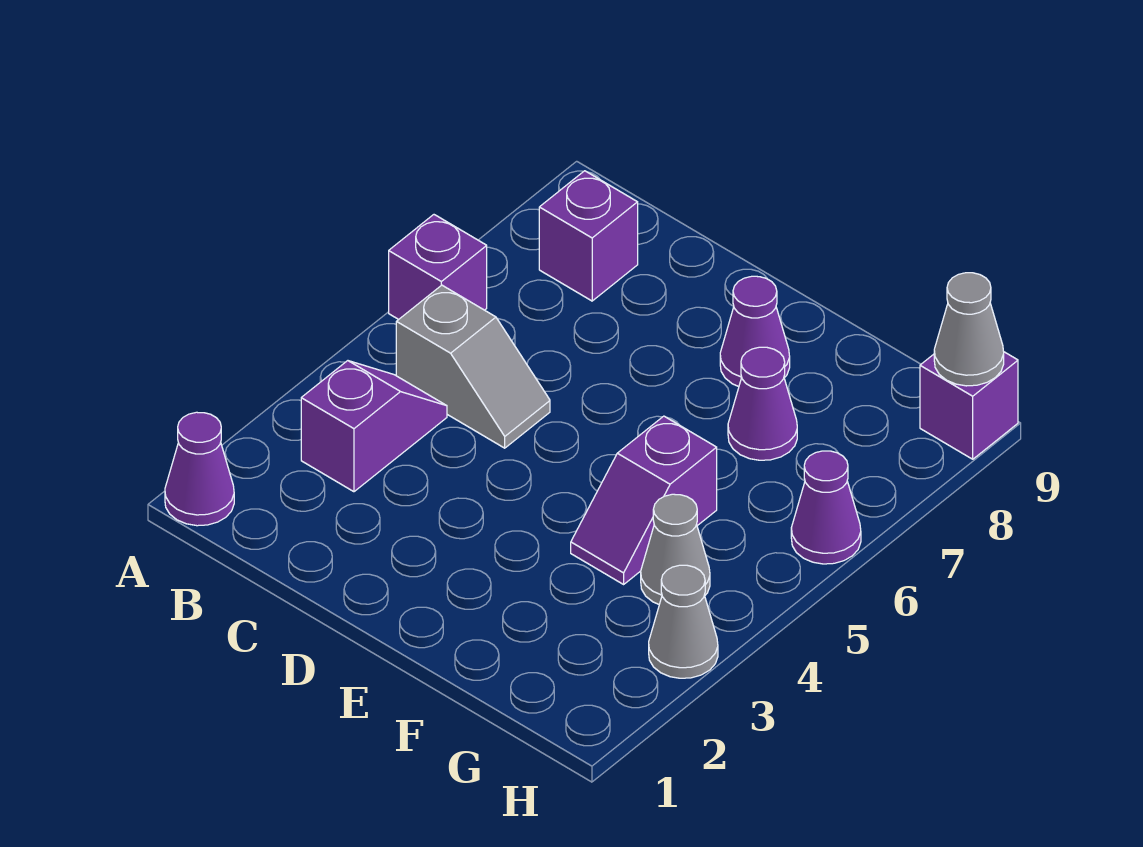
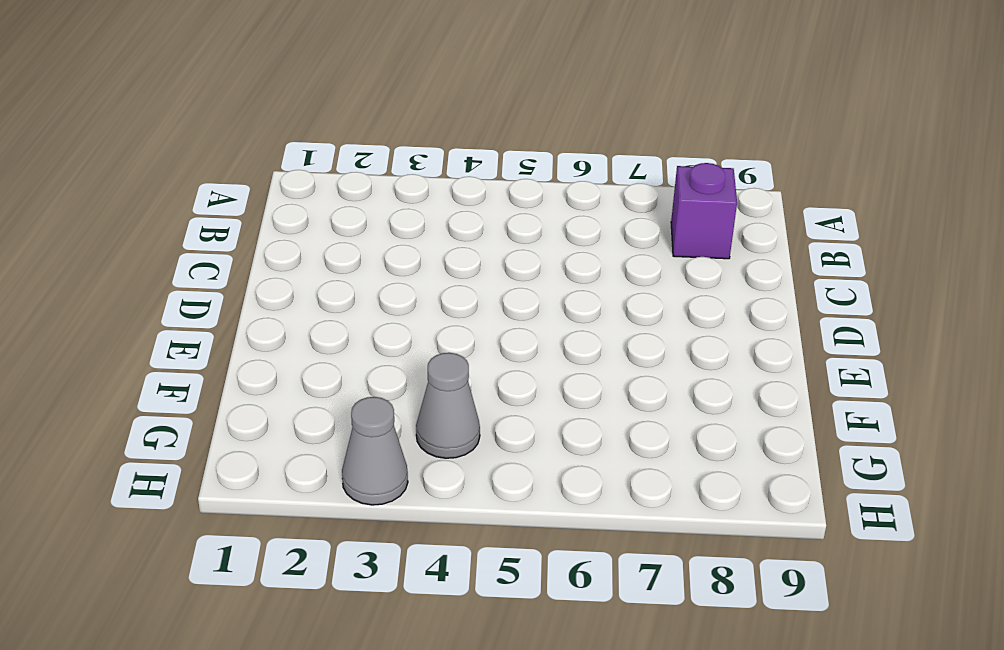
none -> purple 1x1 cone [165,412,234,526]
none -> purple 1x1 brick [389,215,487,319]
none -> purple 1x2 slope [301,361,447,492]

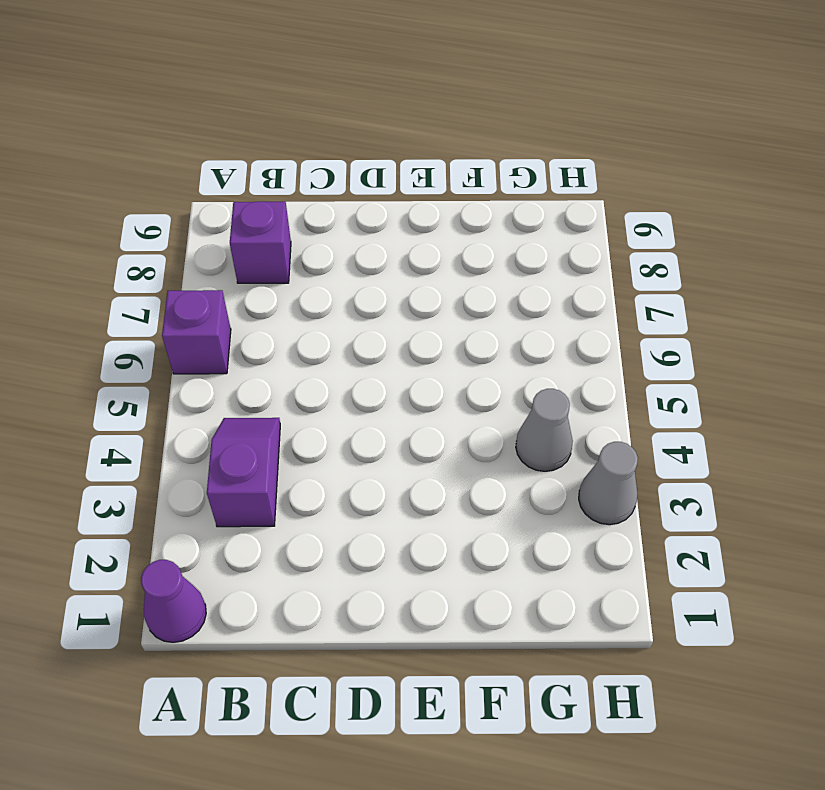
none -> grey 1x2 slope [396,285,550,448]
none -> purple 1x1 cone [720,276,790,387]
none -> purple 1x2 slope [571,416,717,584]

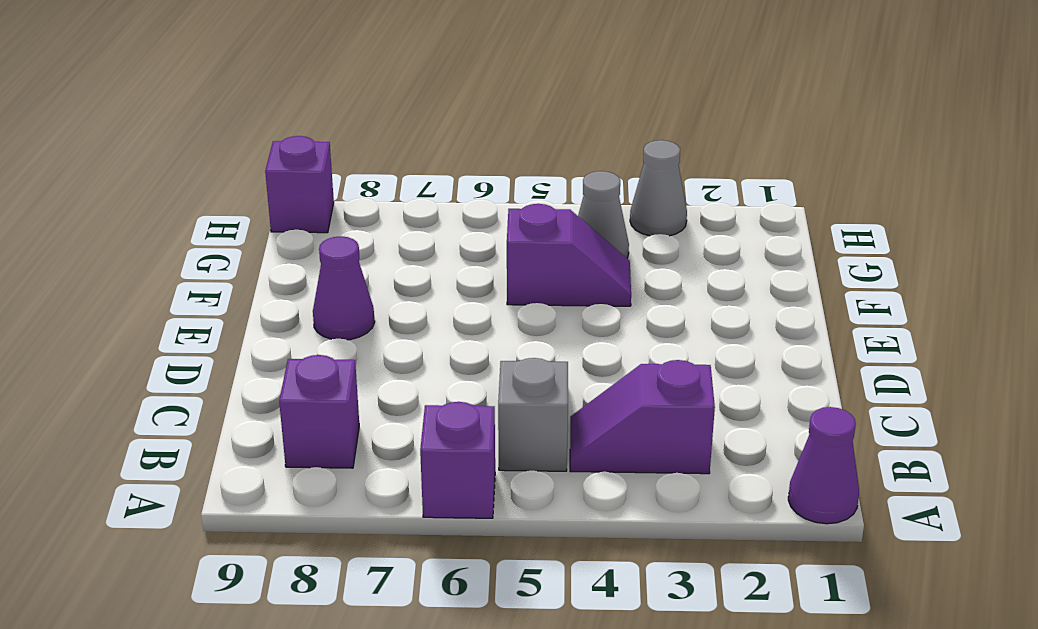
none -> purple 1x1 cone [728,347,797,460]
none -> purple 1x1 cone [791,451,861,564]
none -> grey 1x1 cone [934,273,1004,386]

